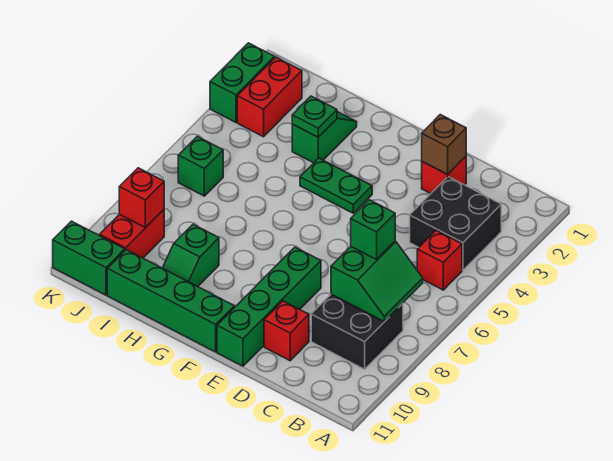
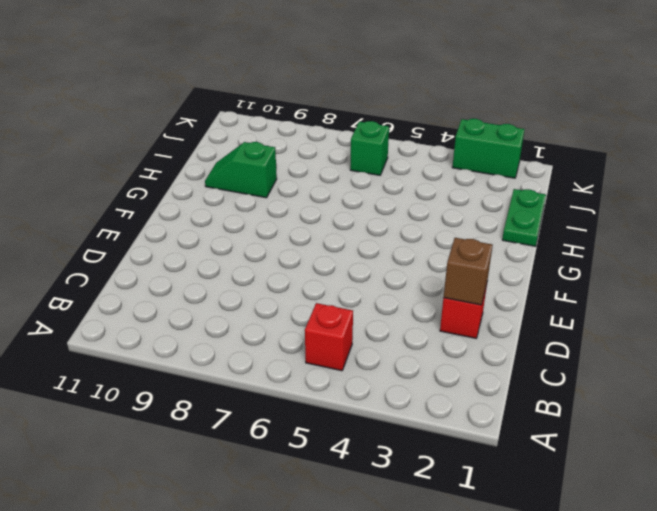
green 1x2 plate [502,189,546,246] -> green 1x2 plate moved to [300,158,372,213]
none -> black 2x2 brick [410,177,501,270]
none -> black 2x2 brick [311,294,403,369]
none -> red 1x1 brick [264,301,309,361]

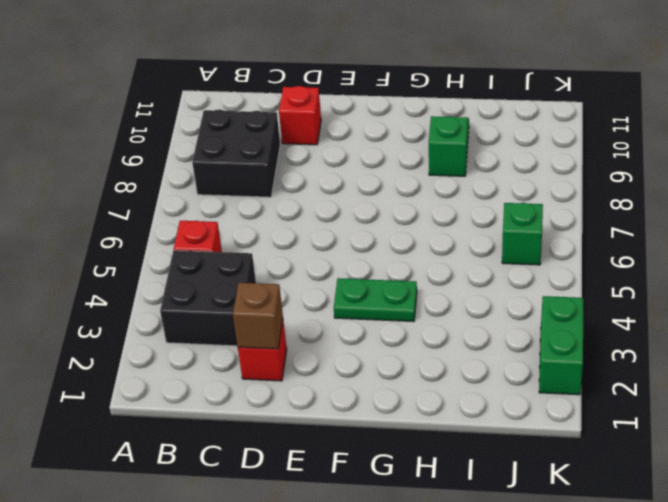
none -> green 1x4 brick [217,247,321,366]
none -> green 1x4 brick [107,250,234,352]
none -> green 1x2 slope [292,112,357,163]

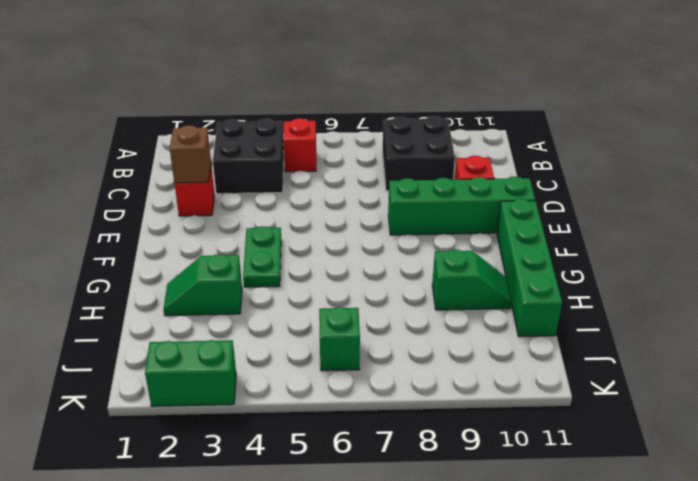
none -> red 1x2 brick [237,57,302,137]
none -> red 1x2 brick [100,210,164,258]
none -> green 1x2 brick [53,221,125,295]

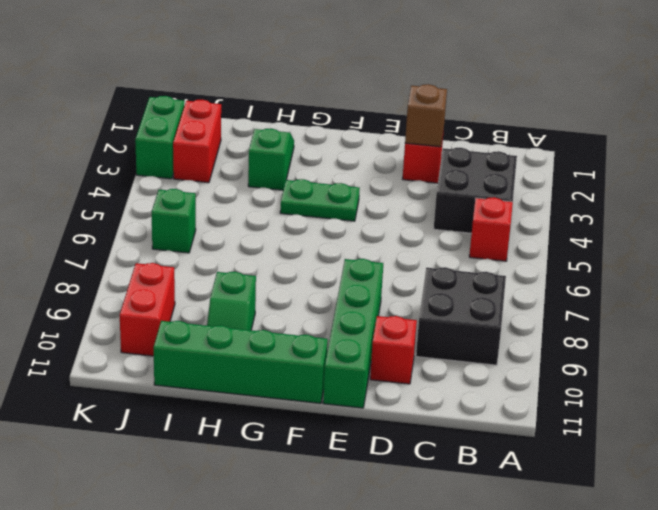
none -> green 1x2 brick [53,221,125,295]
none -> green 2x2 slope [331,241,423,322]
none -> green 1x1 plate [292,96,337,137]

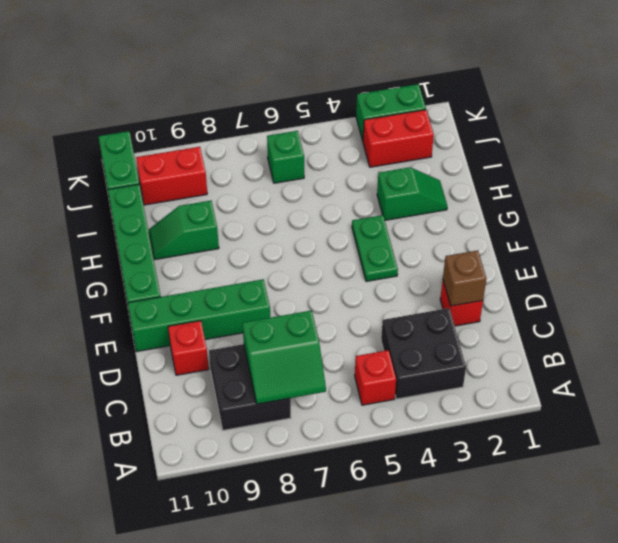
none -> green 1x1 plate [292,96,337,137]
none -> red 1x1 brick [119,168,164,228]
none -> green 1x1 brick [351,200,395,259]

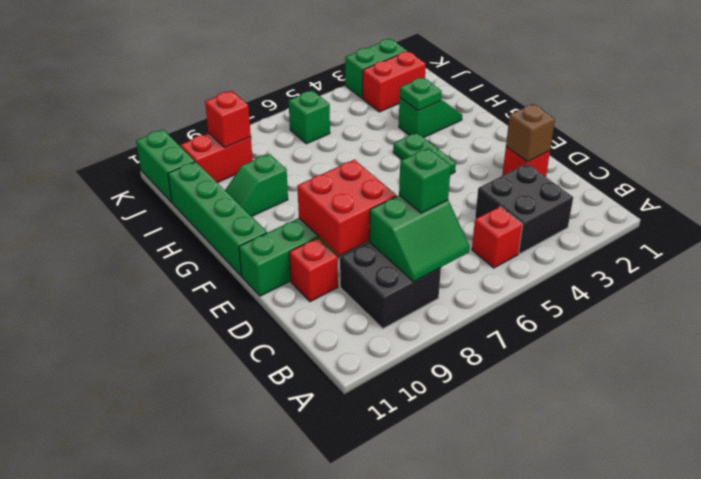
red 2x2 brick [297,160,397,255] -> none

